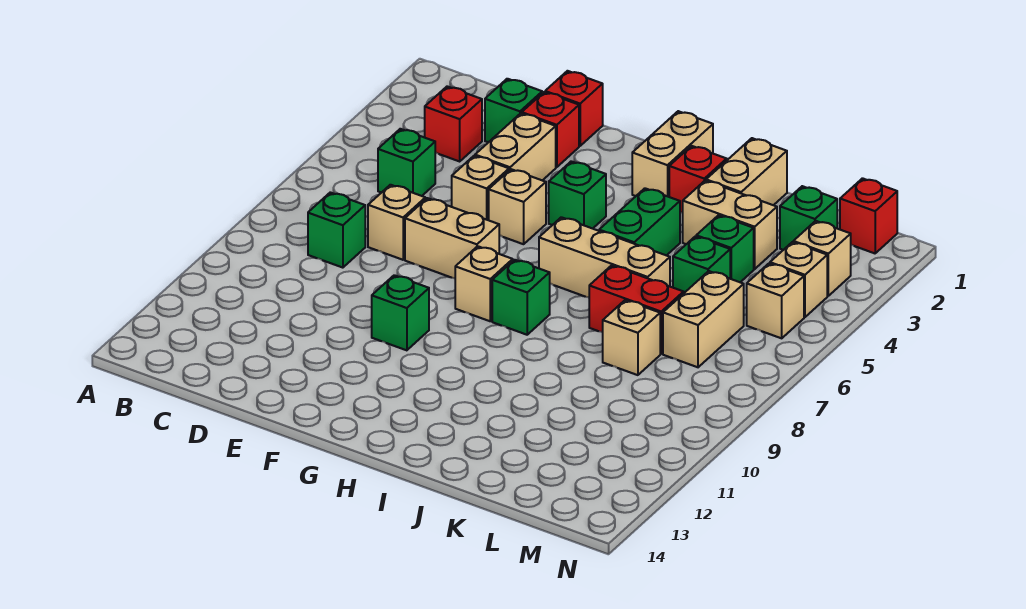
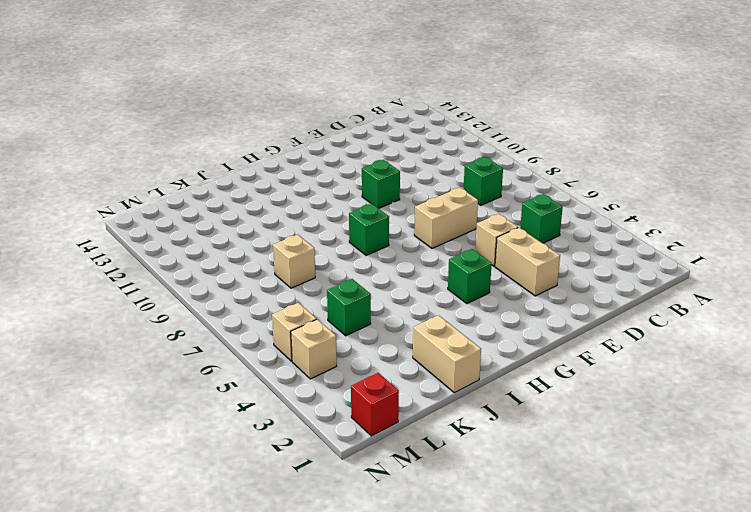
none -> red 1x1 brick [425,86,482,161]
none -> green 1x1 brick [485,79,542,142]
none -> tan 1x1 brick [368,185,425,260]
none -> red 1x1 brick [545,71,603,146]

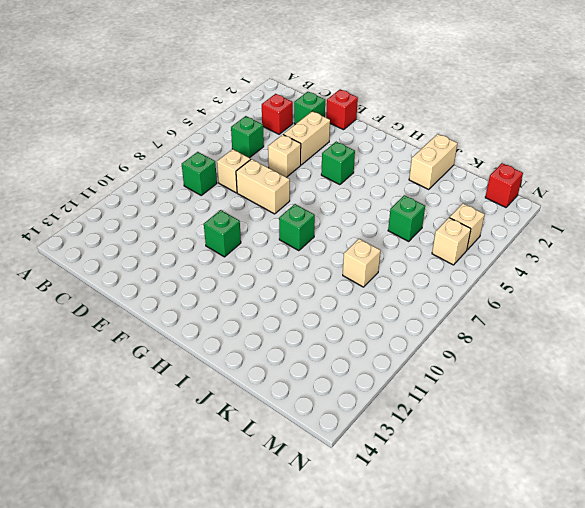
none -> red 1x1 brick [522,92,579,167]
none -> tan 1x1 brick [489,169,546,244]
none -> tan 1x1 brick [455,246,513,321]
none -> tan 1x2 brick [632,111,713,197]

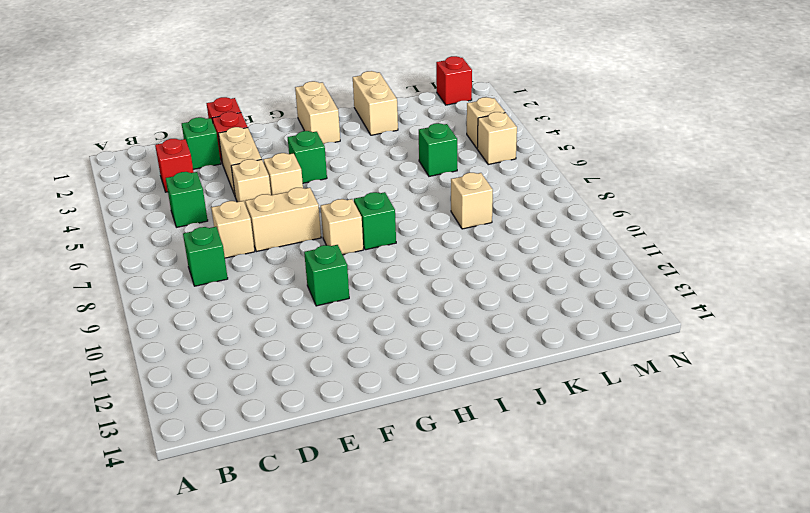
none -> tan 1x3 brick [539,217,670,297]
none -> red 1x1 brick [669,146,727,213]
none -> green 1x2 brick [599,188,680,256]
none -> tan 1x2 brick [683,181,777,269]

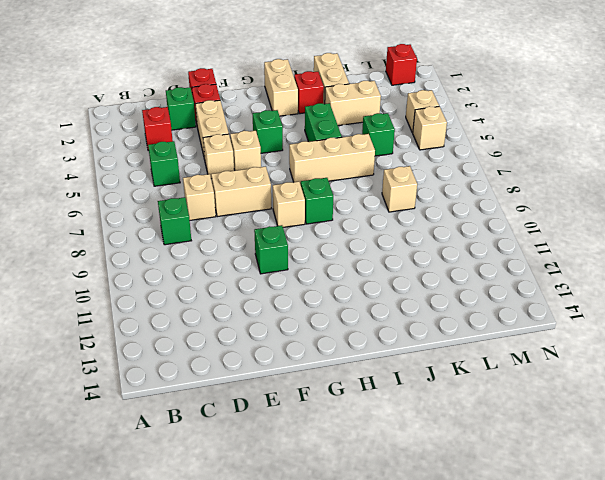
none -> red 1x2 brick [589,265,684,354]
none -> green 1x1 brick [696,215,754,282]
none -> green 1x1 brick [780,186,837,250]
none -> tan 1x2 brick [663,271,744,367]

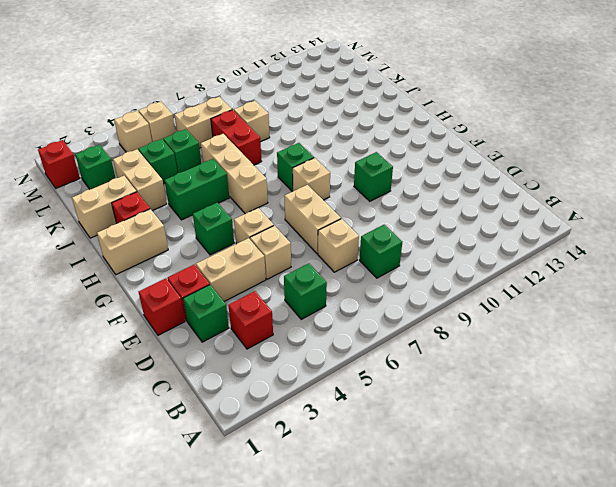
none -> tan 1x1 brick [793,221,851,296]

